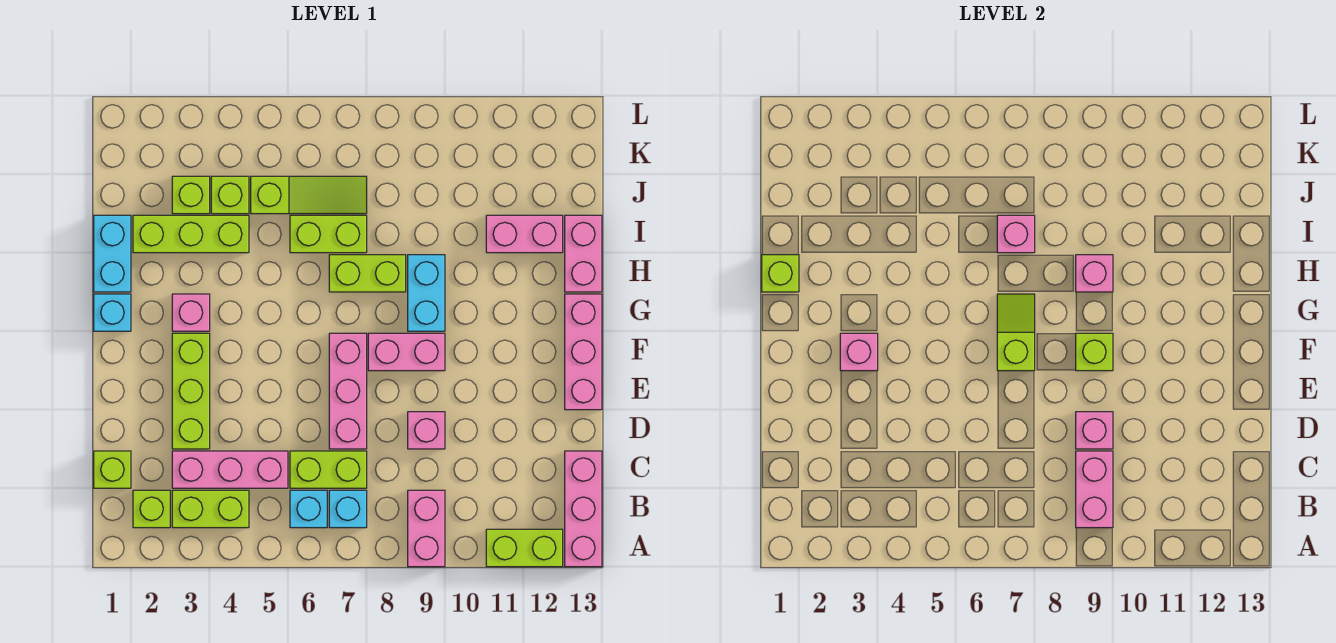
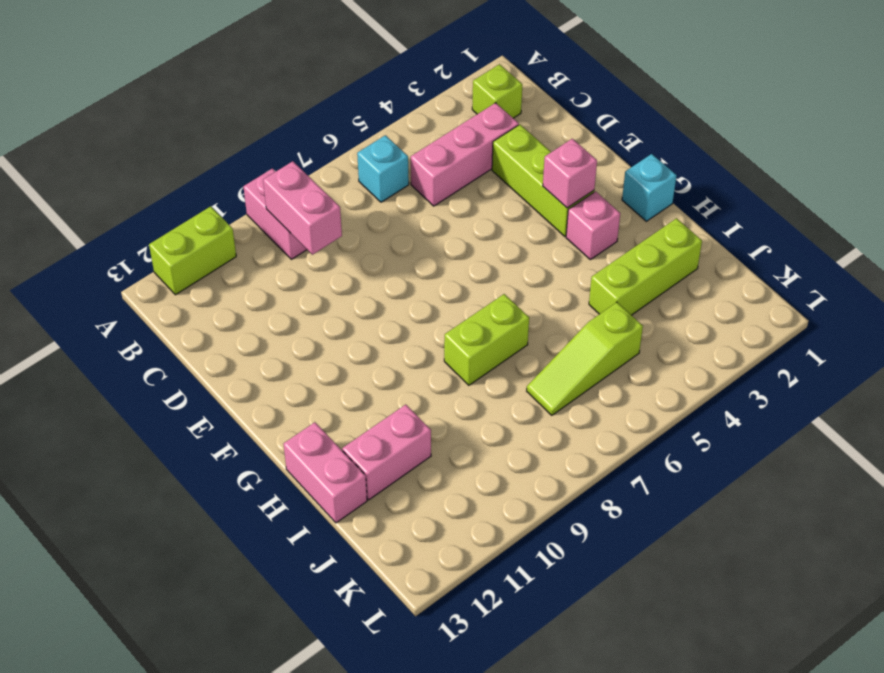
none -> pink 1x3 brick [565,451,602,567]
none -> lime 1x2 brick [172,490,249,528]
none -> cyan 1x1 brick [329,490,367,528]
none -> lime 1x1 brick [94,451,131,488]

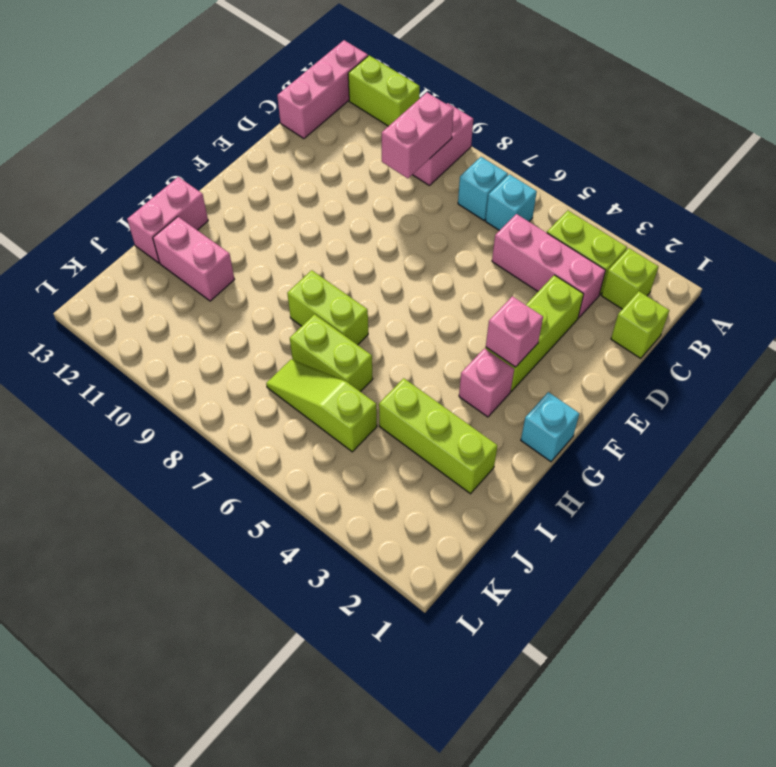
none -> lime 1x2 brick [290,451,367,488]
none -> pink 1x3 brick [329,333,367,449]
none -> pink 1x1 brick [408,412,445,449]
none -> pink 1x3 brick [565,294,602,410]

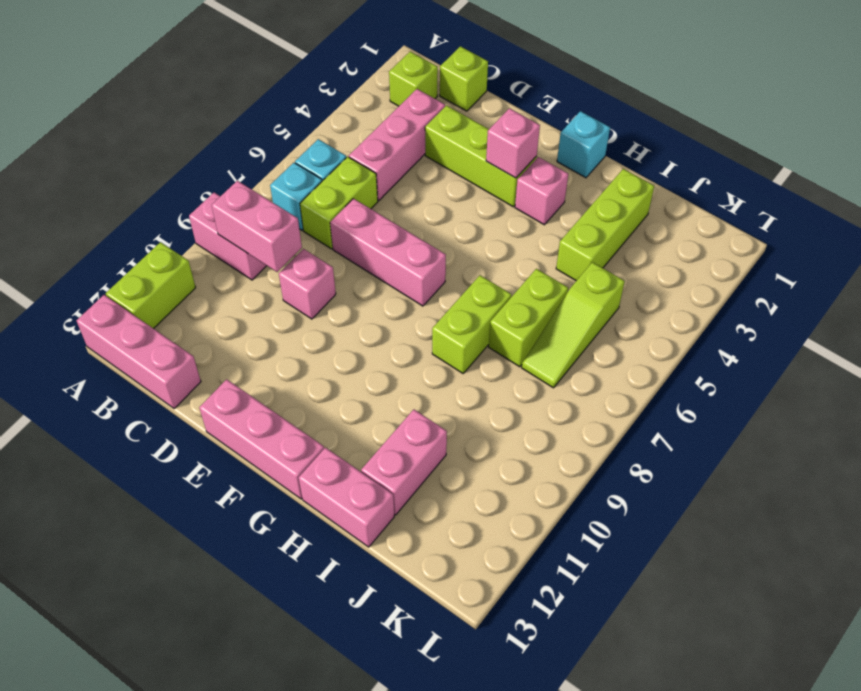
none -> lime 1x2 brick [172,490,249,528]
none -> pink 1x2 brick [368,333,445,371]
none -> cyan 1x2 brick [408,255,445,331]
none -> cyan 1x2 brick [94,215,131,292]

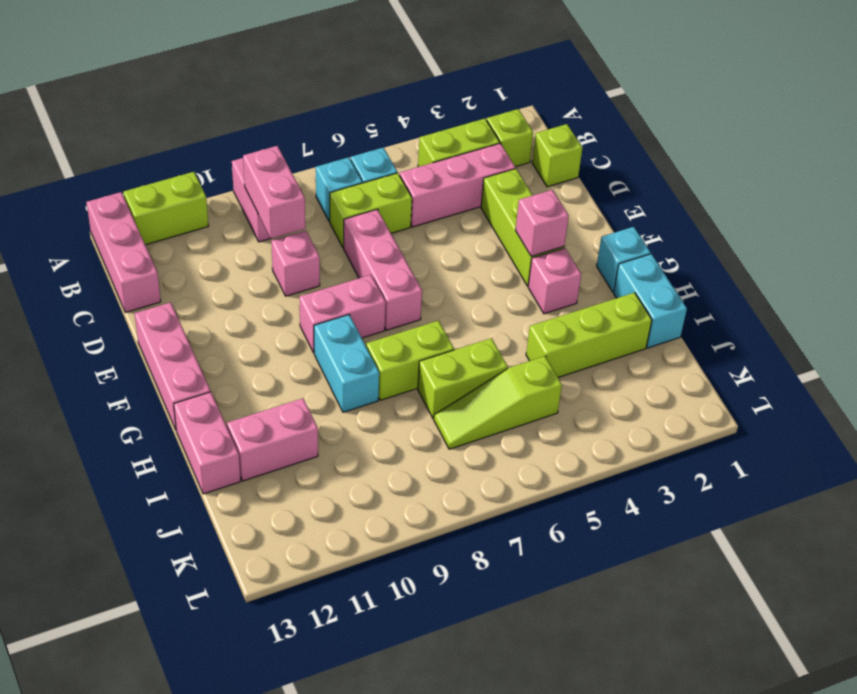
none -> lime 1x1 brick [172,176,210,214]
none -> lime 1x1 brick [211,176,249,214]
none -> pink 1x1 brick [1076,412,1113,449]
none -> lime 1x2 slope [997,294,1035,371]

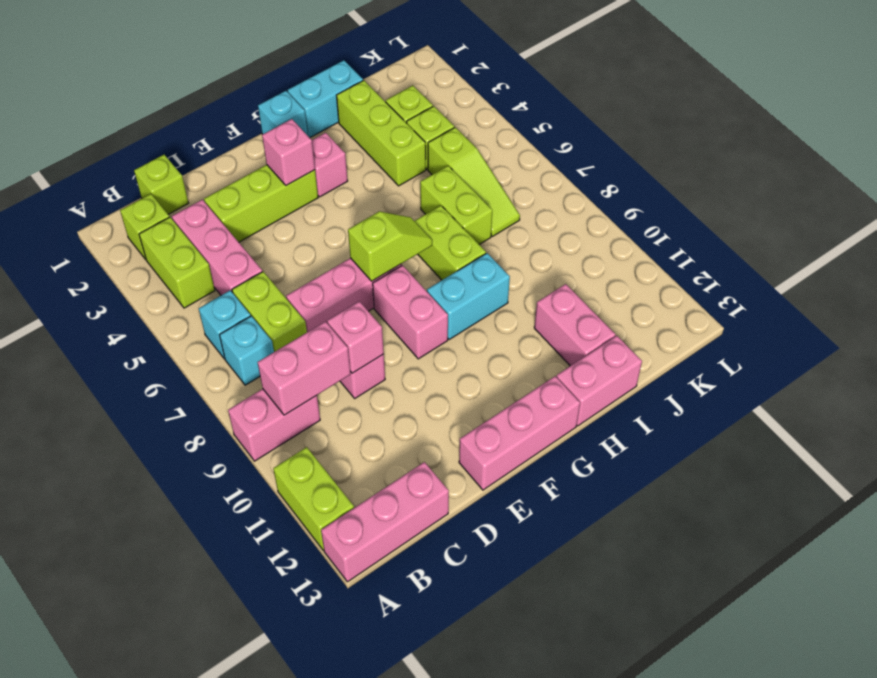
none -> lime 1x1 brick [1076,333,1113,371]
none -> lime 1x1 brick [762,255,799,292]
none -> pink 1x1 brick [1076,255,1113,292]
none -> pink 1x1 brick [997,215,1035,253]

